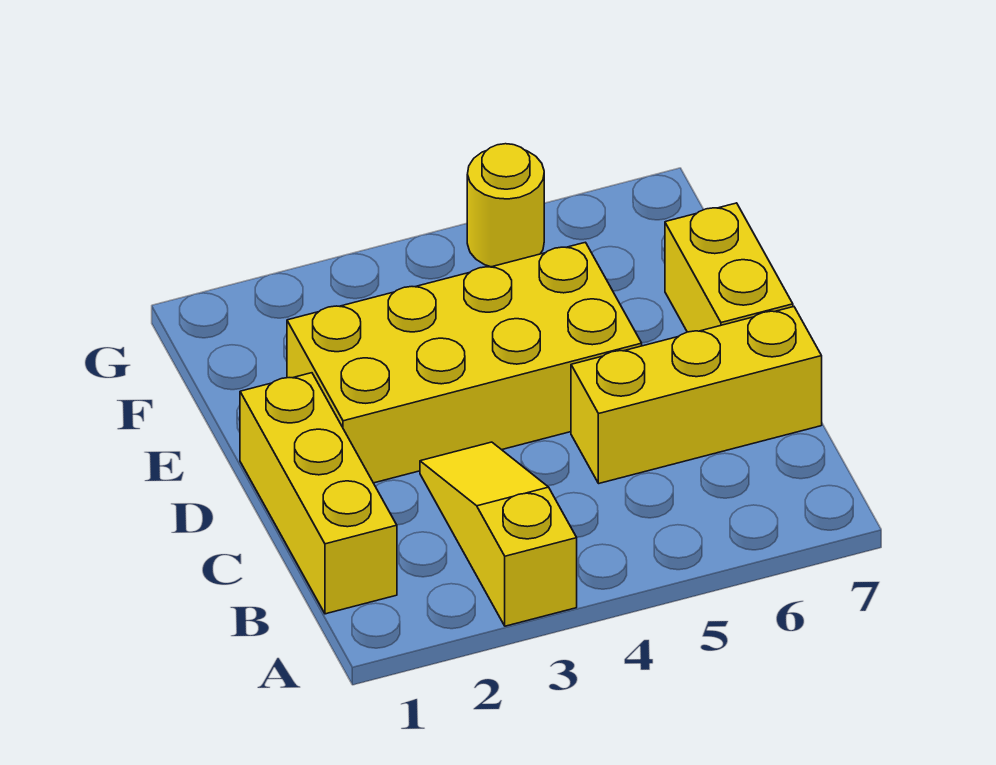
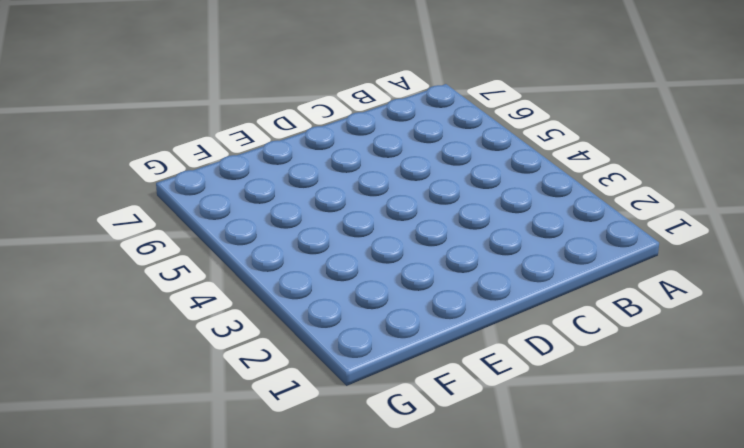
none -> yellow 1x3 slope [420,442,577,626]
none -> yellow 1x3 brick [240,373,397,614]

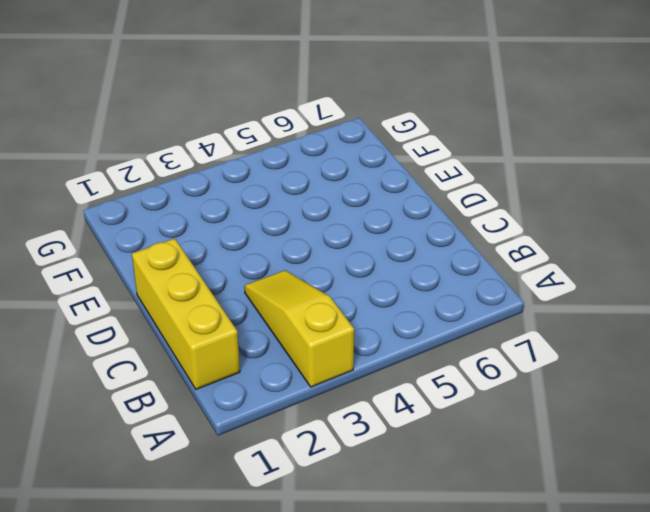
none -> yellow 1x3 brick [571,307,822,483]
none -> yellow 2x4 brick [287,242,642,483]

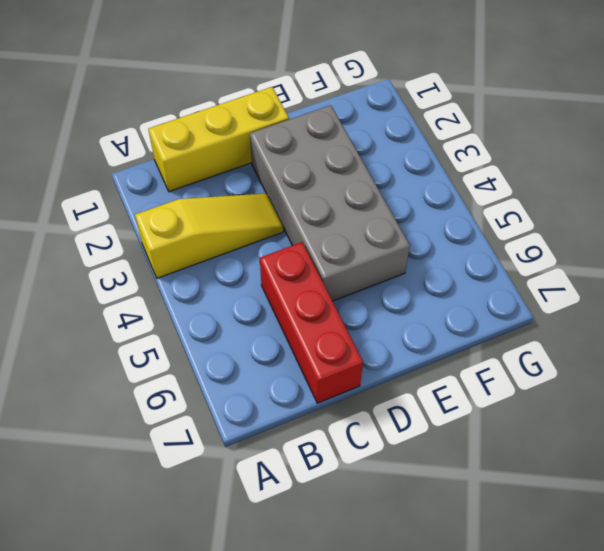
red 1x3 brick [260,242,363,403] -> yellow 1x3 brick [571,307,822,483]
grey 2x4 brick [250,105,410,301] -> yellow 2x4 brick [287,242,642,483]
none -> yellow 1x2 brick [665,203,793,332]
none -> yellow 1x1 round brick [467,144,544,267]

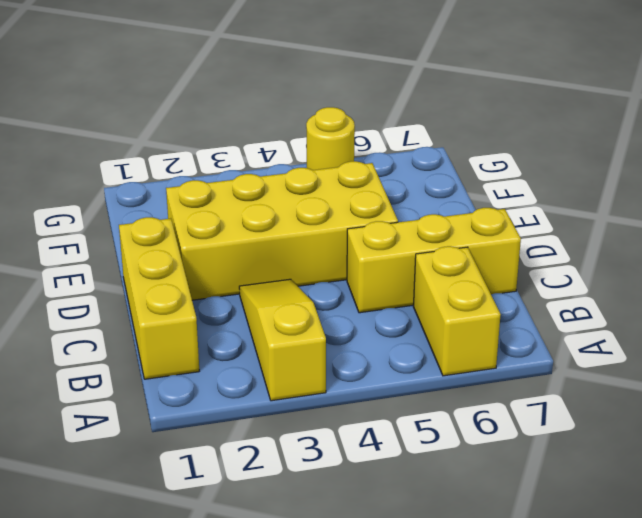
yellow 1x2 brick [413,246,501,376] -> yellow 1x2 brick moved to [665,203,793,332]

